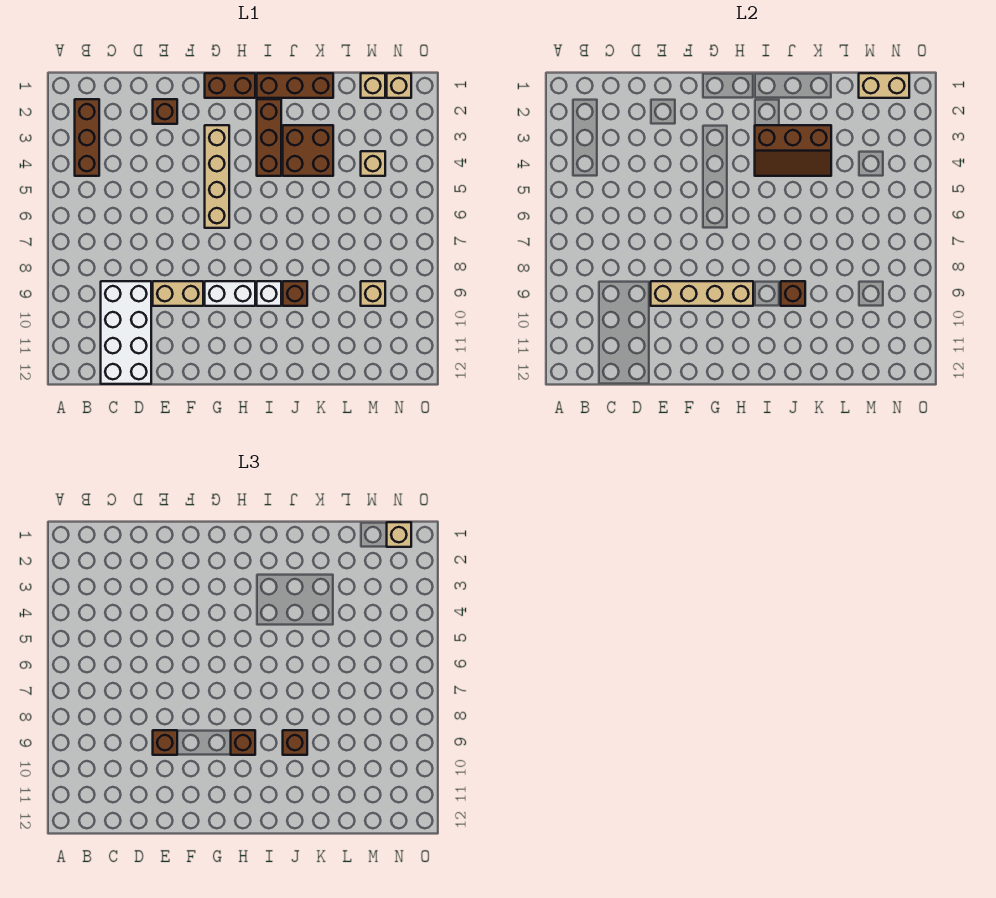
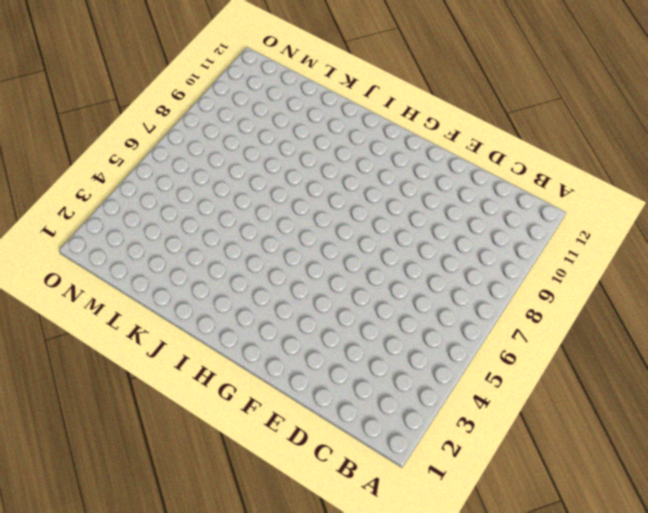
none -> brown 1x3 brick [75,99,99,176]
none -> white 2x4 brick [101,281,151,384]
none -> brown 1x1 brick [153,99,177,124]

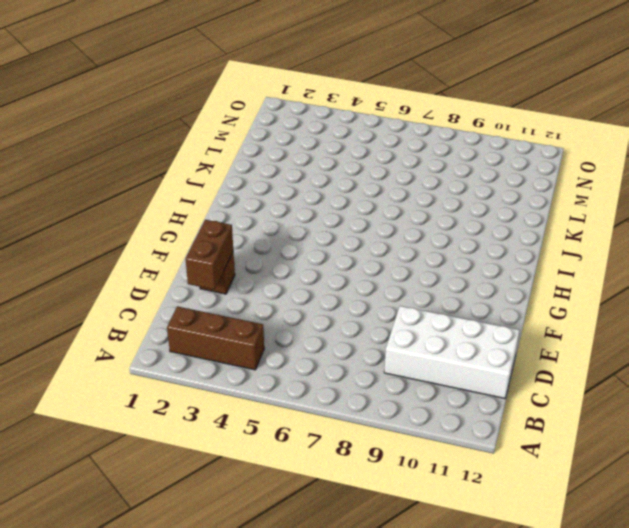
brown 1x2 brick [186,220,233,290] -> brown 1x2 brick moved to [205,73,255,98]
none -> tan 1x2 brick [153,281,203,306]
none -> tan 1x4 brick [205,125,229,228]
none -> white 1x2 brick [205,281,255,306]

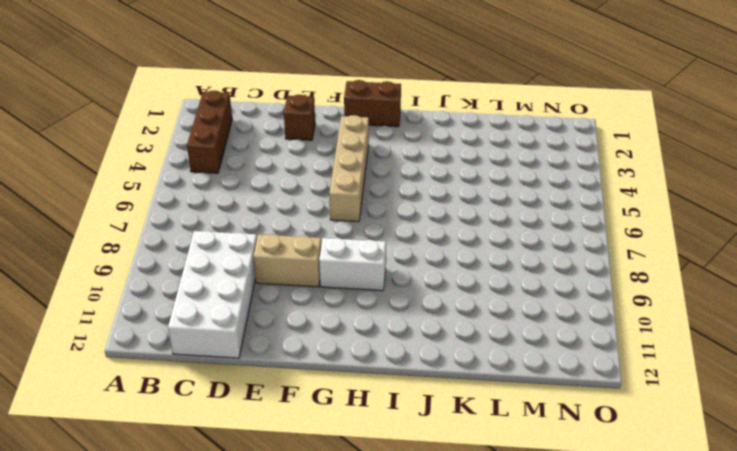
none -> brown 1x3 brick [257,73,333,98]
none -> brown 1x3 brick [257,99,281,176]
none -> white 1x1 brick [257,281,281,306]

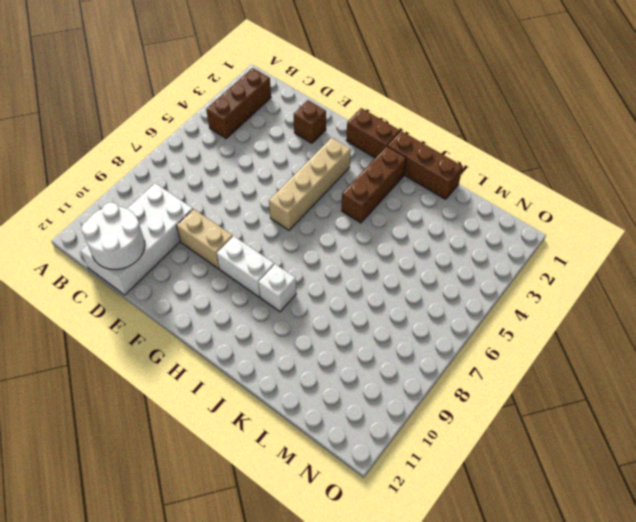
white 2x2 round brick [81,202,145,269] -> none
none -> brown 2x2 brick [283,125,333,176]
none -> brown 1x1 brick [283,281,307,306]
none -> tan 1x1 brick [361,73,385,98]

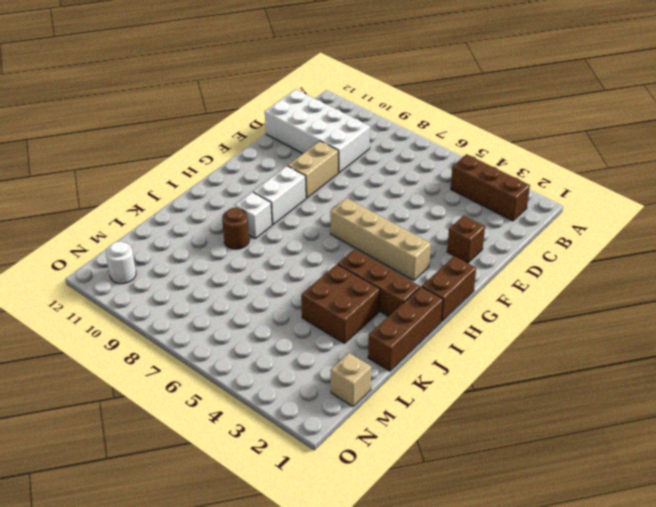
brown 1x1 round brick [222,208,249,249] -> brown 1x1 brick [283,281,307,306]
white 1x1 round brick [106,241,136,284] -> none
none -> tan 1x1 brick [361,151,385,176]
none -> tan 1x1 brick [361,281,385,306]
none -> tan 1x1 brick [387,73,411,98]

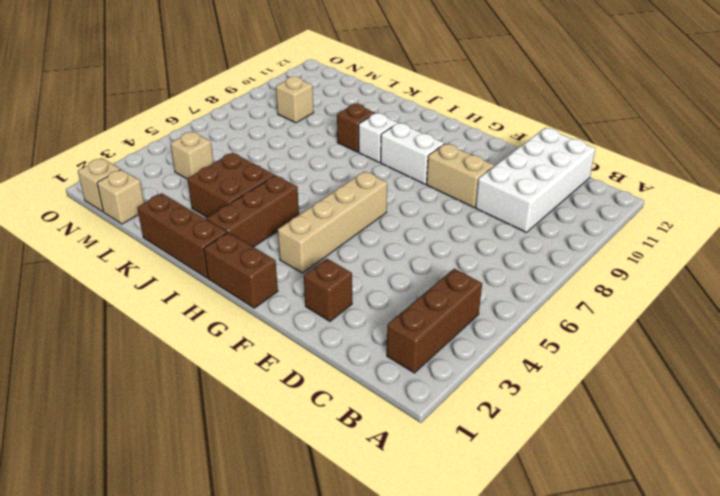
none -> tan 1x4 brick [651,281,753,306]
none -> brown 2x3 slope [755,125,831,176]
none -> brown 1x1 brick [781,281,805,306]

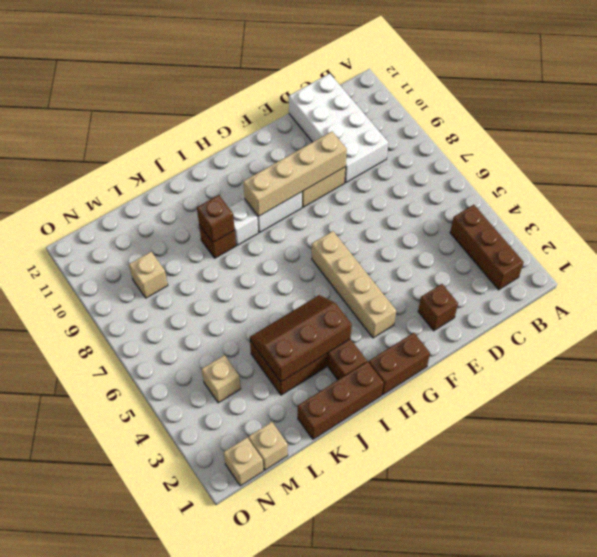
none -> tan 1x2 brick [859,73,909,98]
none -> brown 1x1 brick [153,730,177,755]
none -> brown 1x1 brick [231,730,255,755]

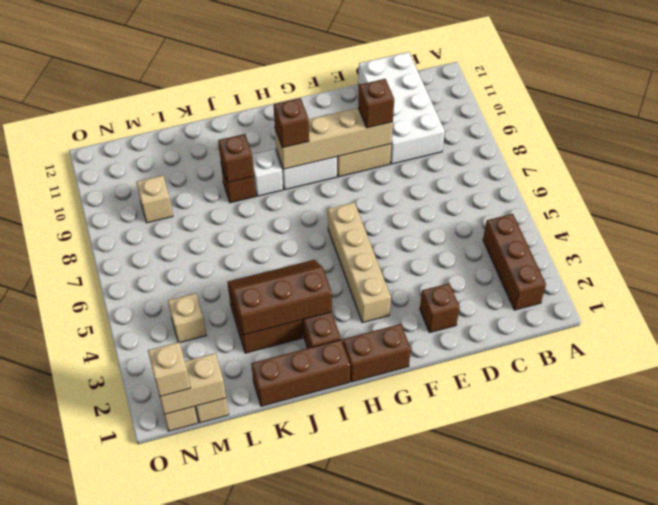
none -> brown 1x1 brick [283,730,307,755]

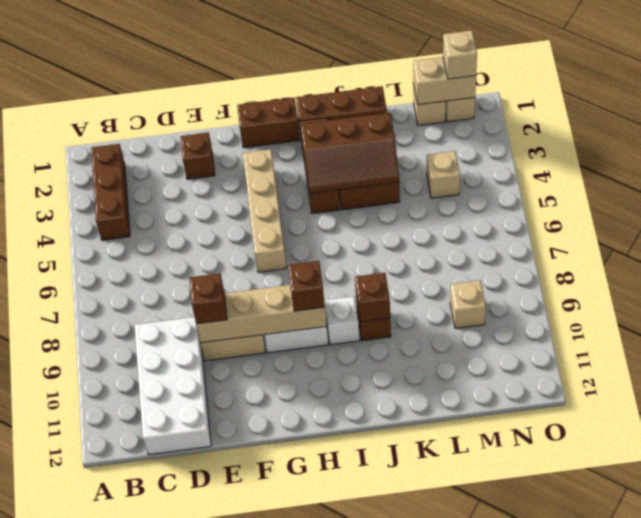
none -> brown 1x1 brick [283,730,307,755]

